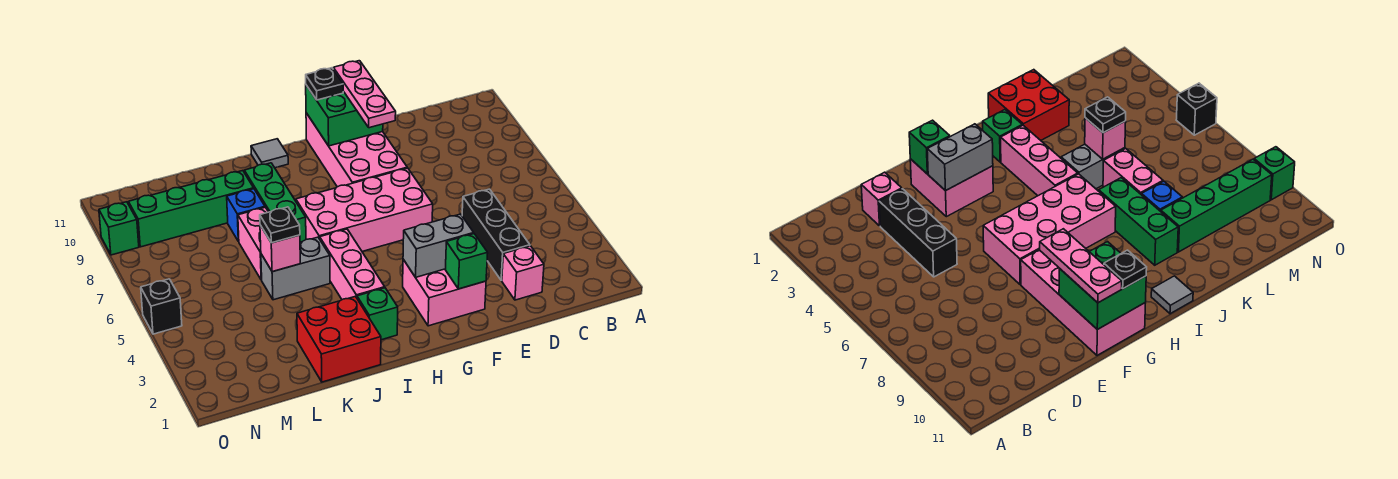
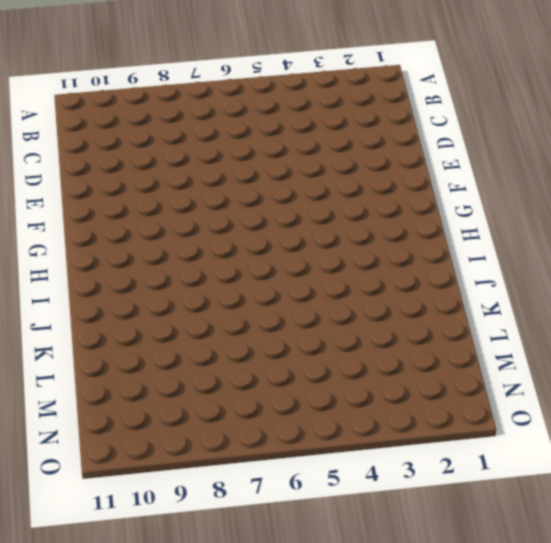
none -> pink 1x1 brick [502,246,544,300]
none -> black 1x3 brick [462,189,530,280]
none -> pink 2x2 brick [403,259,486,326]

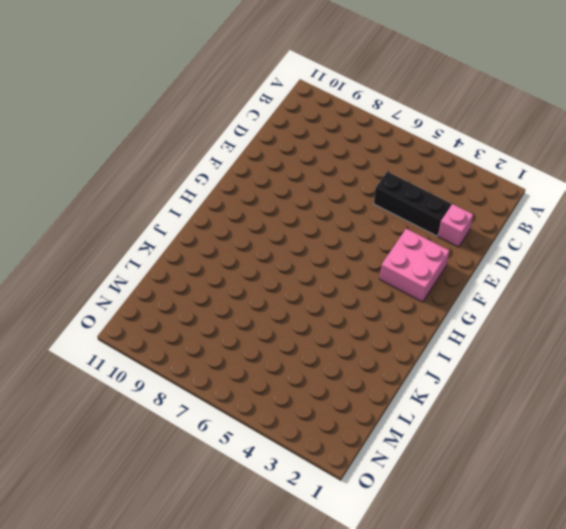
none -> pink 2x4 brick [296,168,433,251]
none -> pink 2x4 brick [306,113,407,187]
none -> green 1x1 brick [357,288,398,340]

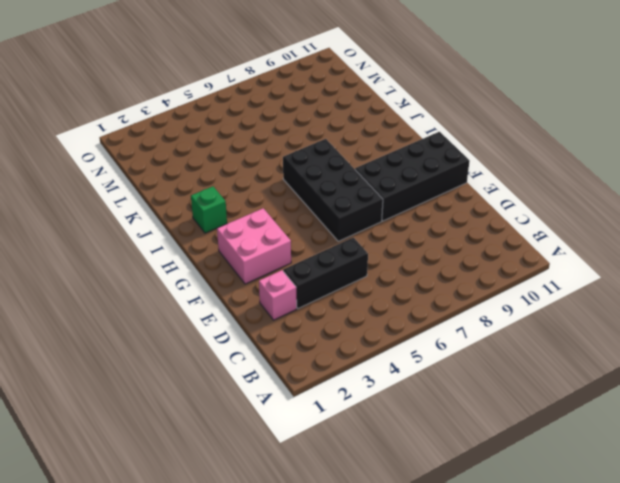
black 2x4 brick [283,139,383,241] -> pink 2x4 brick [296,168,433,251]
black 2x4 brick [355,132,470,221] -> pink 2x4 brick [306,113,407,187]
none -> pink 1x3 brick [320,229,385,300]
none -> grey 1x1 tile [251,139,288,168]
none -> red 2x2 brick [297,296,381,382]

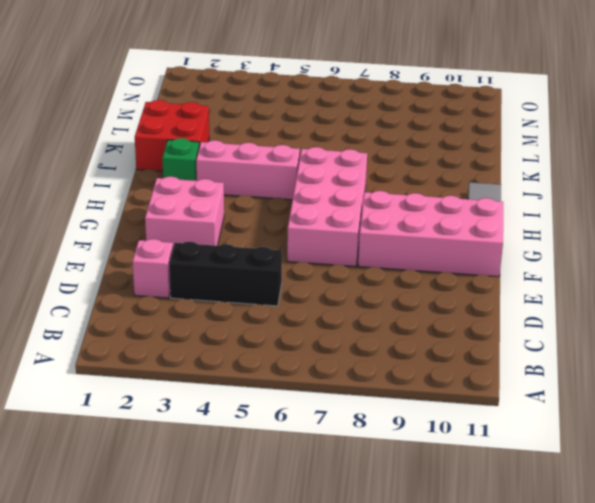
none -> grey 1x2 brick [261,237,330,300]
none -> green 1x3 brick [244,163,306,242]
none -> pink 1x2 brick [238,207,268,280]

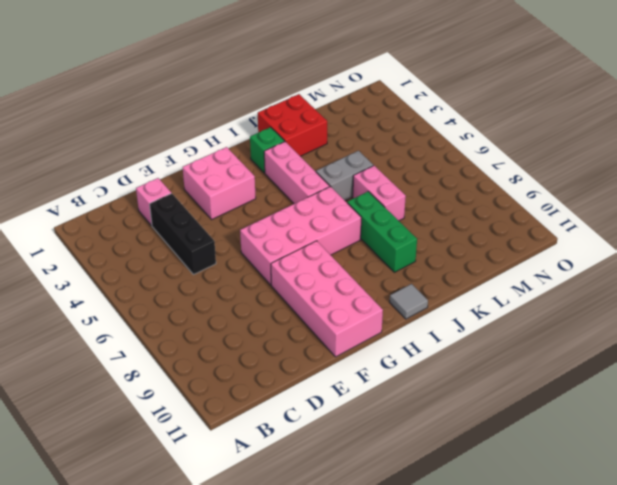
none -> blue 1x1 brick [227,189,265,242]
none -> green 1x4 brick [128,171,254,247]
none -> black 1x1 brick [141,279,182,334]

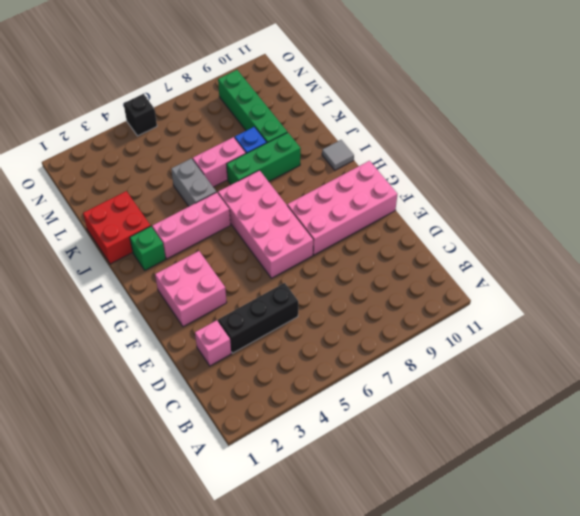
none -> green 1x1 brick [99,202,139,255]
none -> green 1x1 brick [445,234,488,289]
none -> grey 1x2 brick [403,214,474,277]

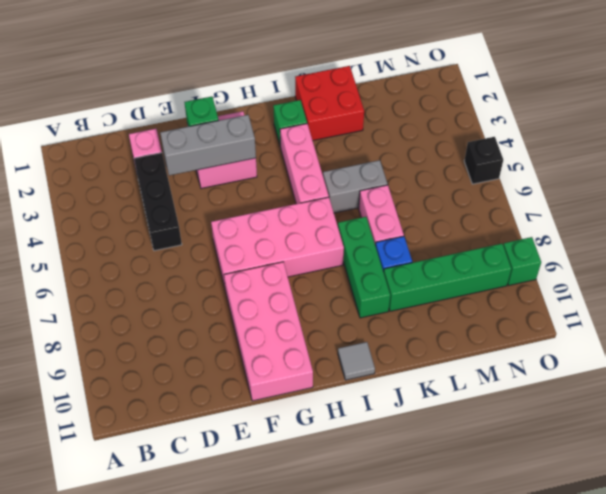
grey 1x3 brick [160,115,256,175] -> grey 1x2 brick [403,214,474,277]
none -> green 2x2 brick [306,85,383,146]
none -> pink 1x1 brick [260,225,300,272]
none -> pink 1x3 plate [333,61,396,128]

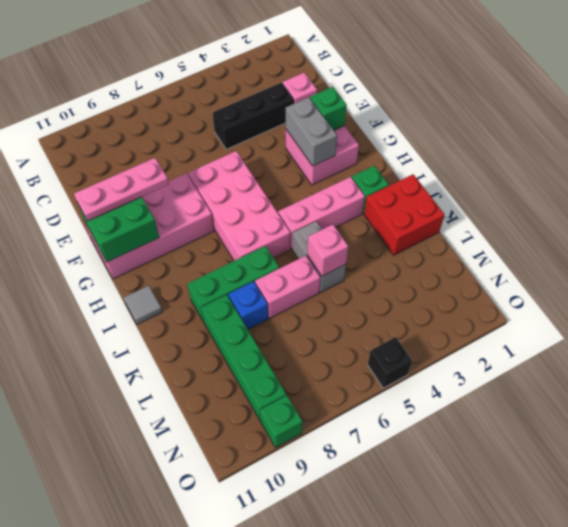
none -> black 1x1 plate [306,68,343,100]
none -> black 1x1 plate [260,207,300,243]

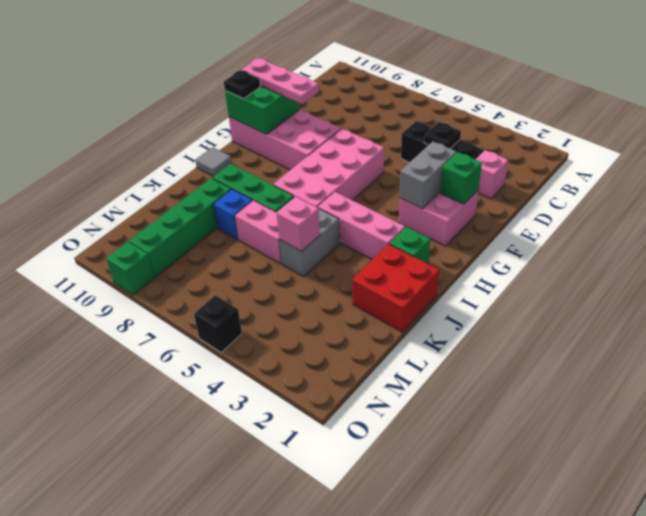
black 1x1 plate [424,122,461,148] -> black 1x1 plate moved to [260,207,300,243]

